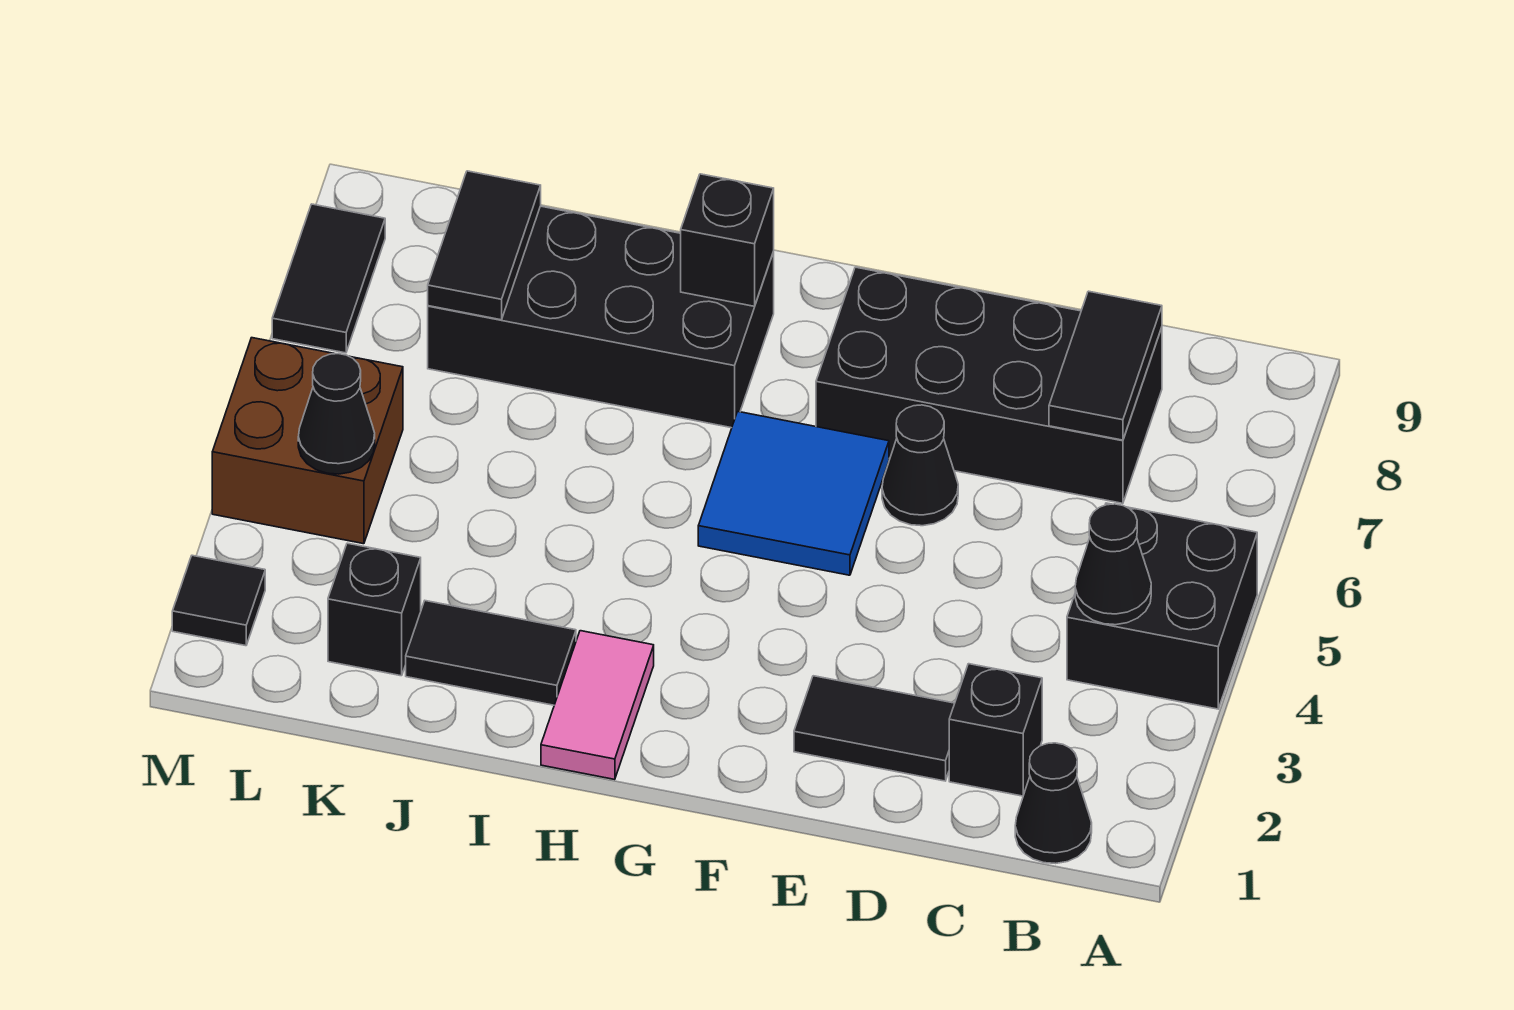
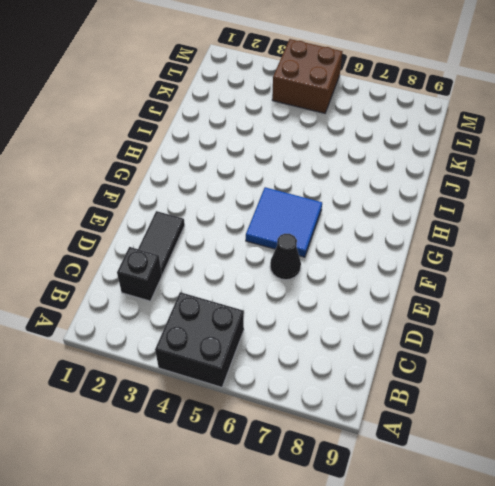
none -> black 1x1 cone [1015,743,1092,864]
none -> black 2x4 brick [816,267,1162,503]
none -> pink 1x2 tile [541,631,654,780]

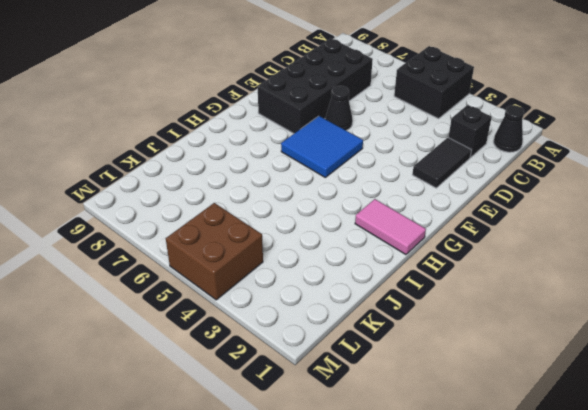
none -> black 2x4 brick [428,206,774,428]
none -> black 1x2 tile [406,601,576,705]
none -> black 1x1 brick [328,543,421,676]

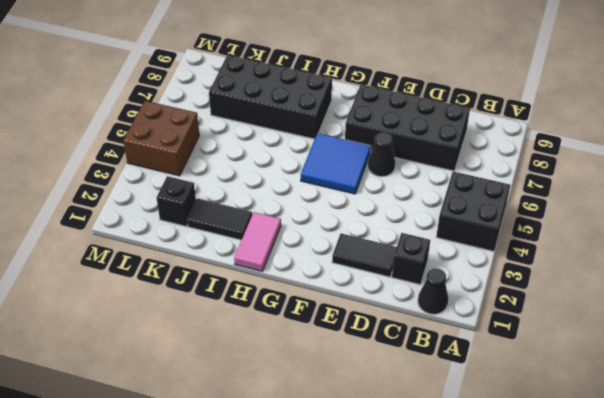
none -> black 1x1 tile [172,555,265,646]
none -> black 1x2 tile [272,204,385,353]
none -> black 1x1 cone [1075,504,1151,625]

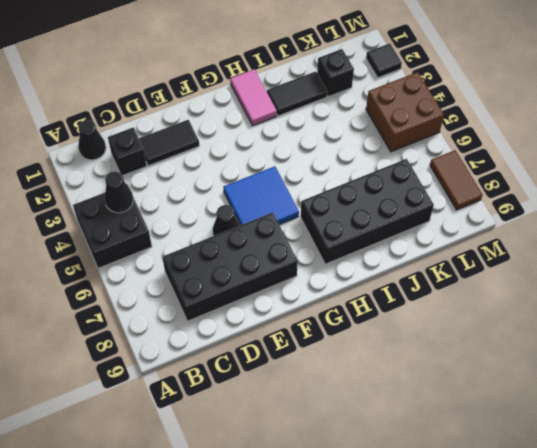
brown 1x2 tile [430,150,483,210] -> black 1x2 tile [272,204,385,353]
none -> black 1x2 tile [1049,291,1162,440]
none -> black 1x1 brick [681,174,774,306]
none -> black 1x2 tile [428,171,541,320]

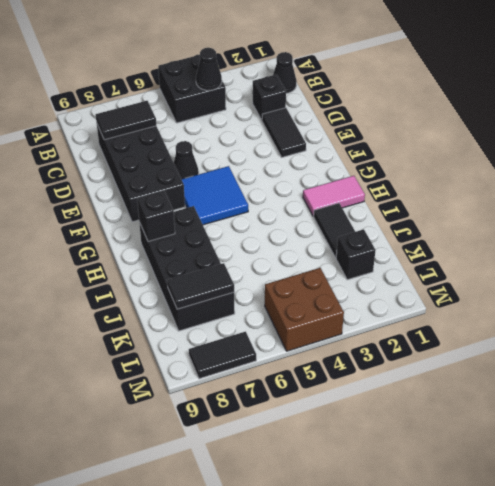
none -> black 1x1 tile [172,555,265,646]
none -> black 1x1 cone [298,354,375,474]

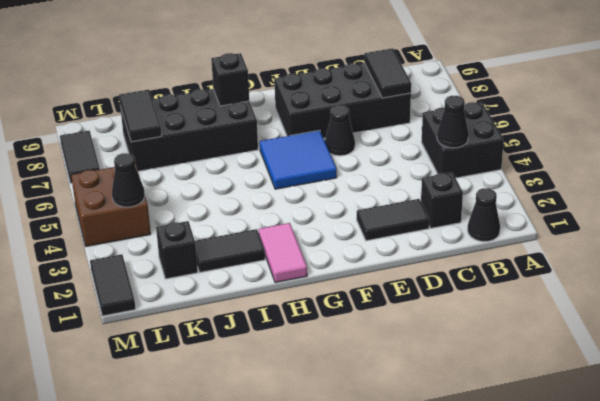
black 1x2 tile [90,254,136,316] -> black 1x1 tile [172,555,265,646]

